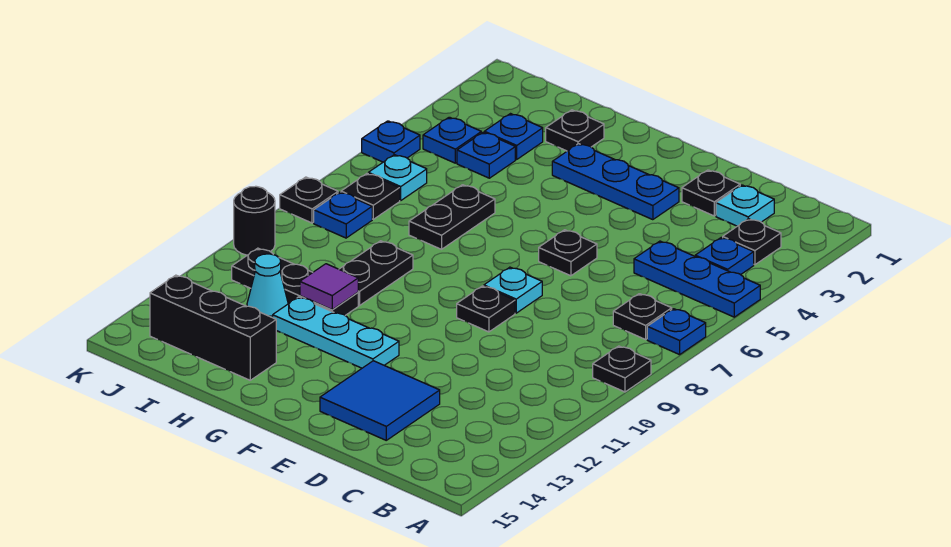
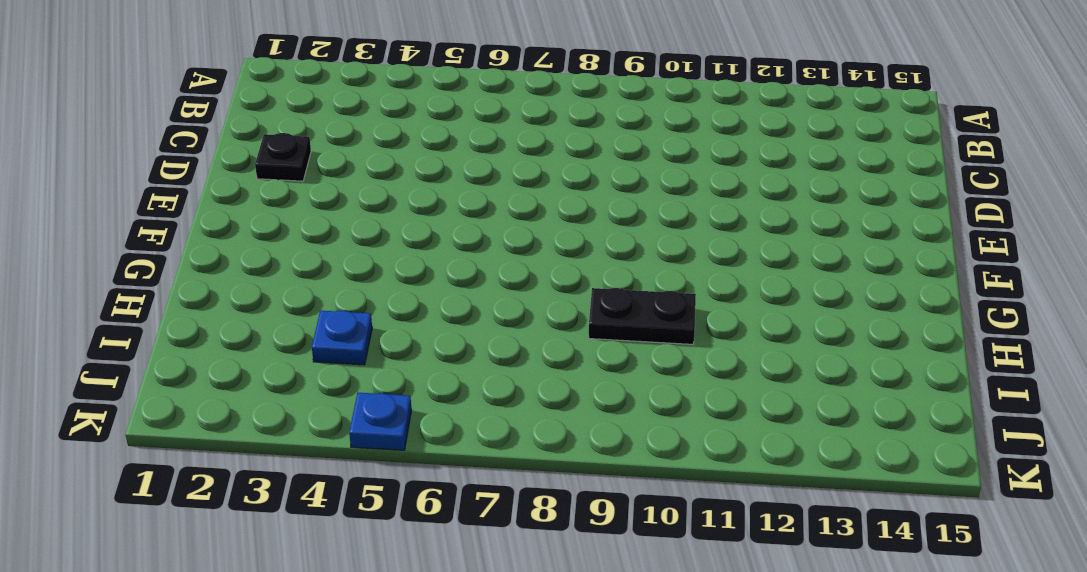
none -> blue 1x3 plate [634,241,760,317]
none -> blue 1x1 plate [647,309,706,355]
none -> black 1x1 plate [593,346,651,392]
none -> black 1x1 plate [723,219,781,265]

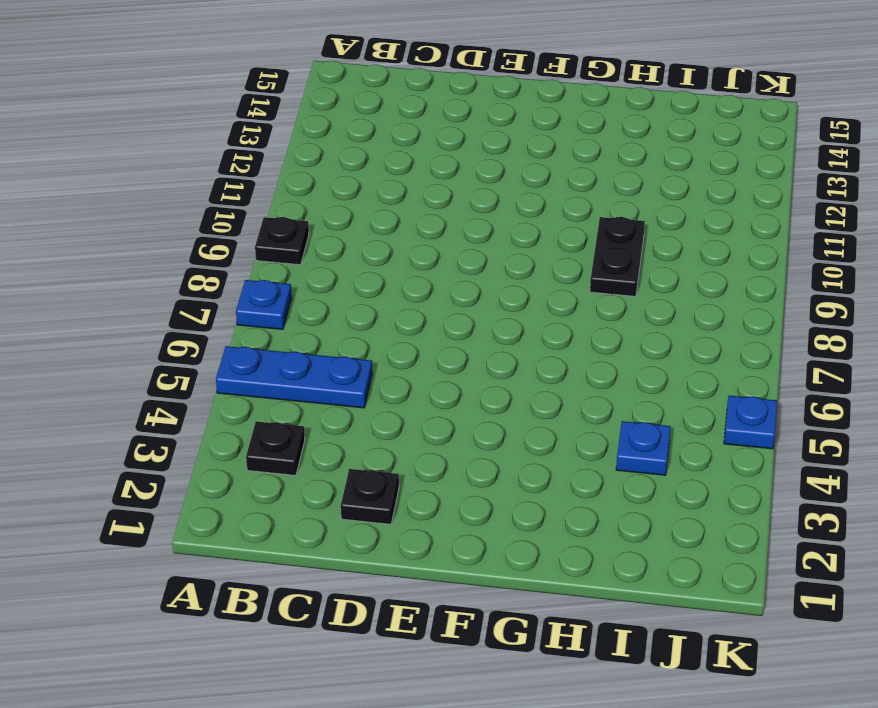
none -> blue 1x1 plate [695,237,754,275]
none -> black 1x1 plate [613,294,672,339]
none -> cyan 1x1 plate [716,185,774,226]
none -> blue 2x2 tile [320,361,440,440]

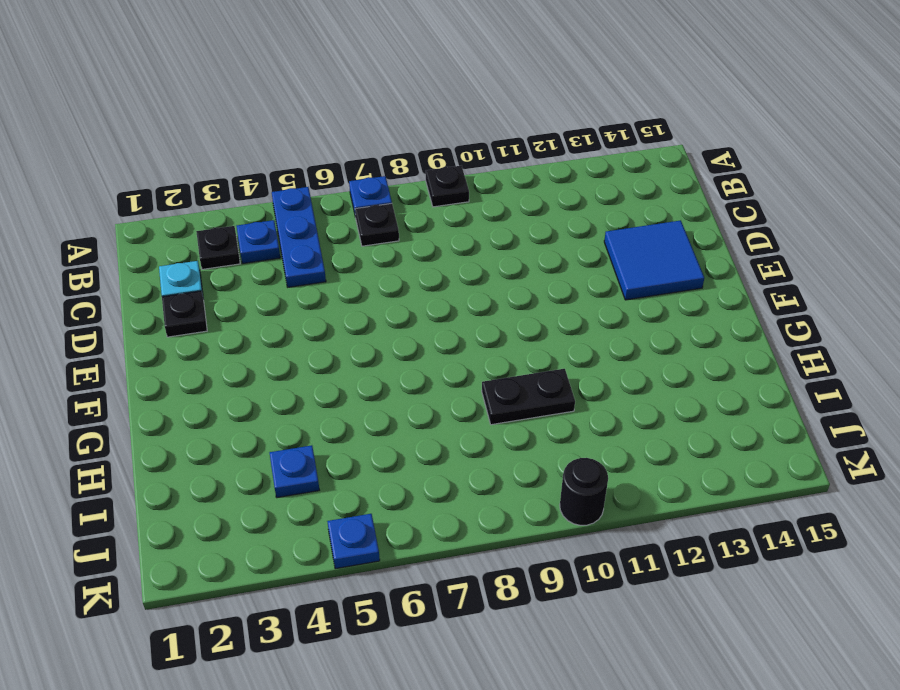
none -> blue 1x3 plate [552,144,679,220]
none -> black 1x1 plate [539,230,597,276]
none -> cyan 1x1 plate [484,267,542,313]
none -> black 1x1 plate [457,286,515,332]

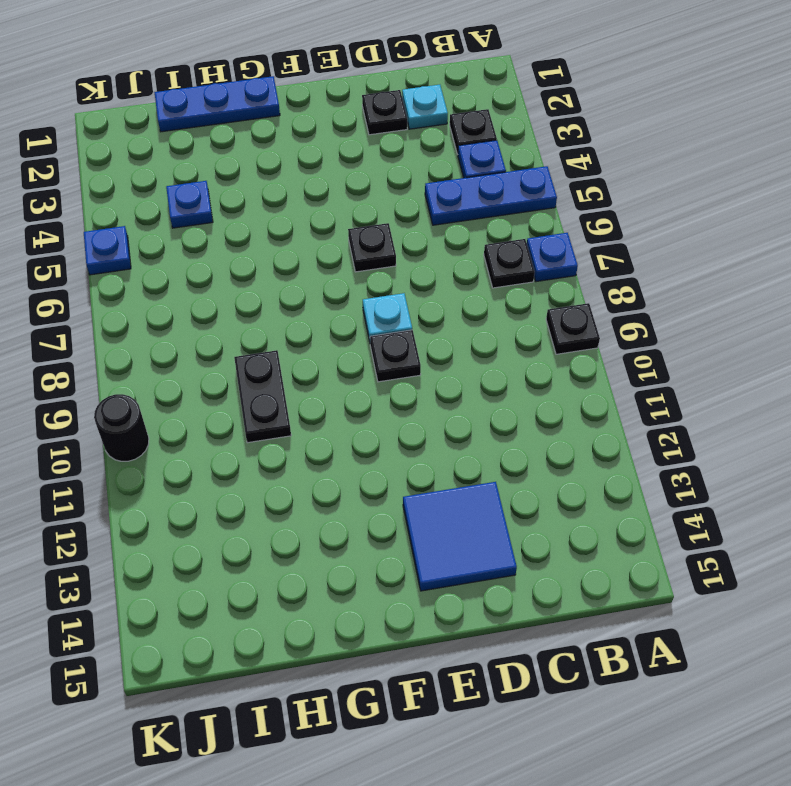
blue 1x3 plate [154,76,280,132] -> blue 1x3 plate moved to [552,144,679,220]
none -> cyan 1x3 plate [273,297,399,368]
none -> black 1x1 plate [546,110,604,151]
none -> black 1x2 plate [409,185,495,249]
none -> black 1x3 plate [232,248,358,315]

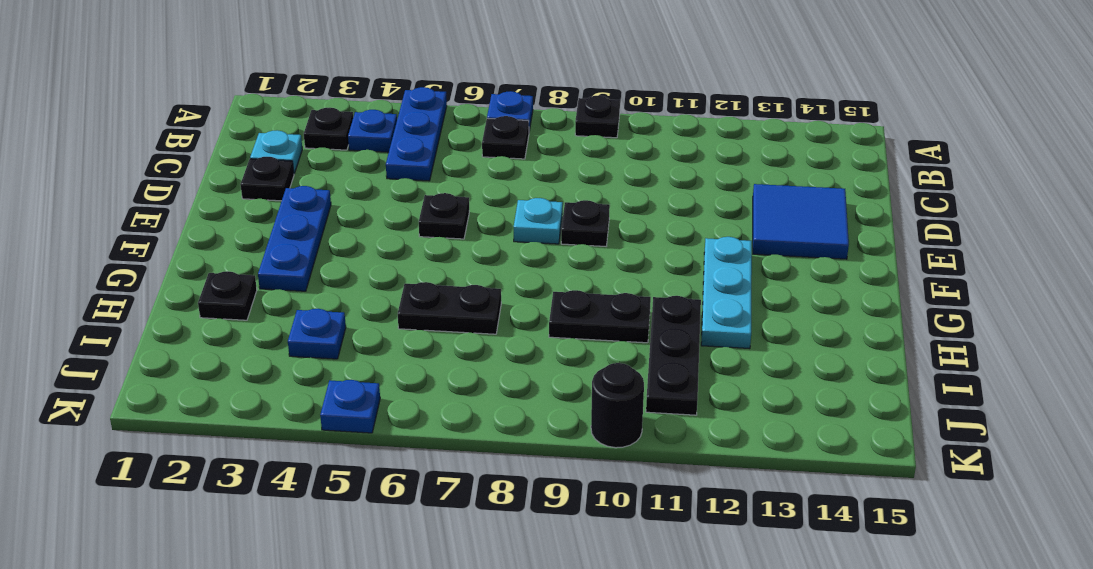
none -> black 1x3 brick [150,275,276,380]
none -> blue 1x1 plate [484,114,543,159]
none -> cyan 1x1 cone [247,254,288,318]
none -> blue 1x1 plate [423,117,481,163]

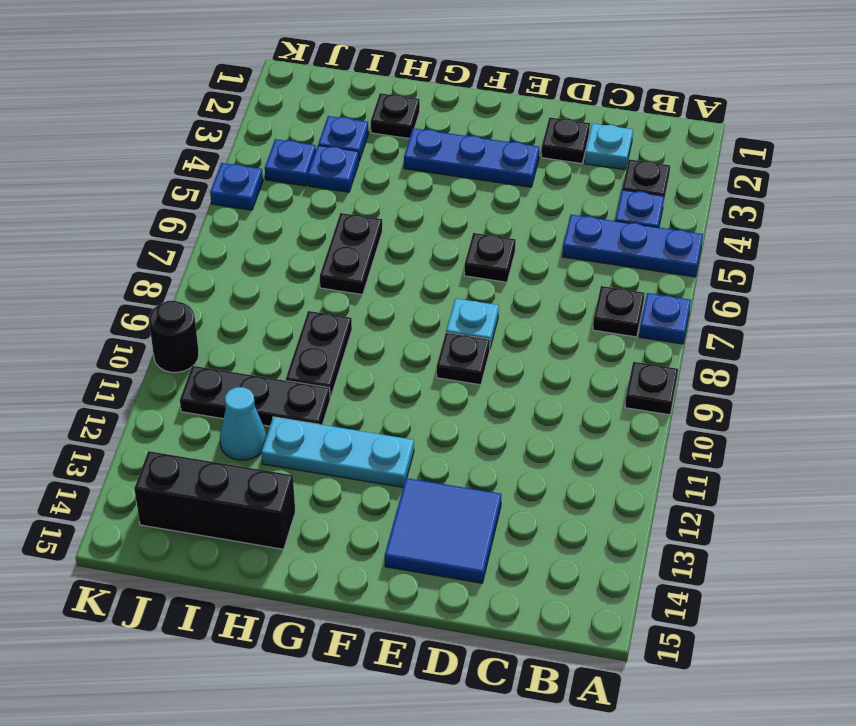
none -> cyan 1x1 plate [368,155,427,201]
none -> black 1x1 plate [341,173,400,219]
none -> blue 1x1 plate [314,192,372,238]
none -> black 1x1 plate [280,177,338,223]

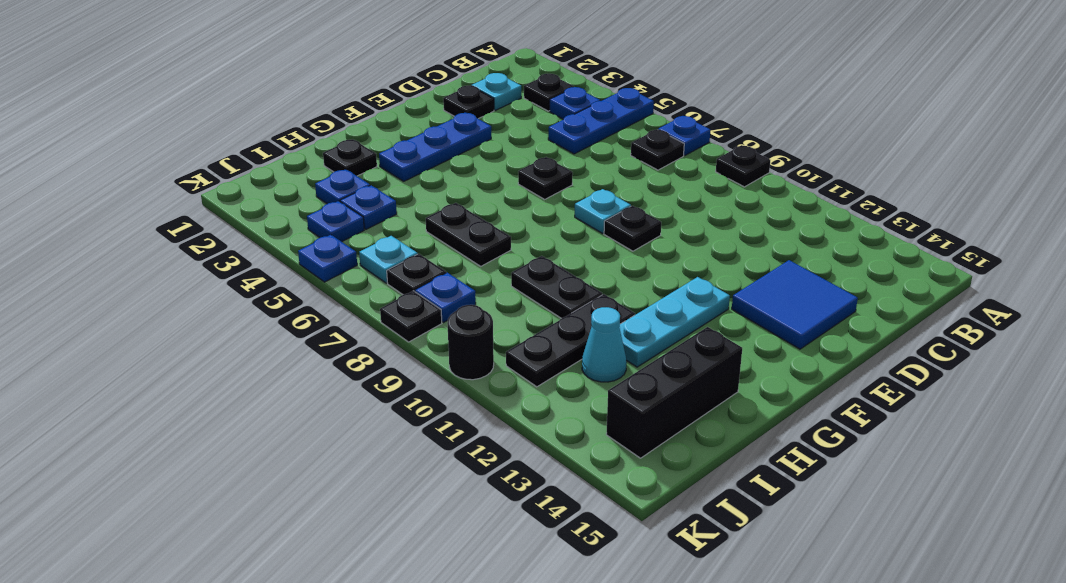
none -> purple 1x1 tile [300,264,358,310]

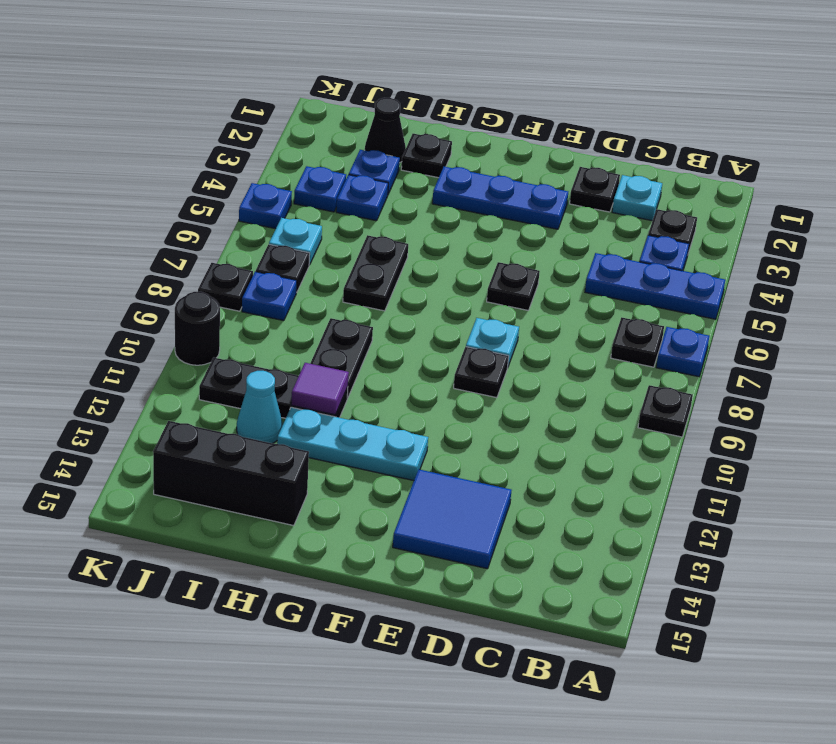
black 1x1 cone [365,98,406,163] -> none

